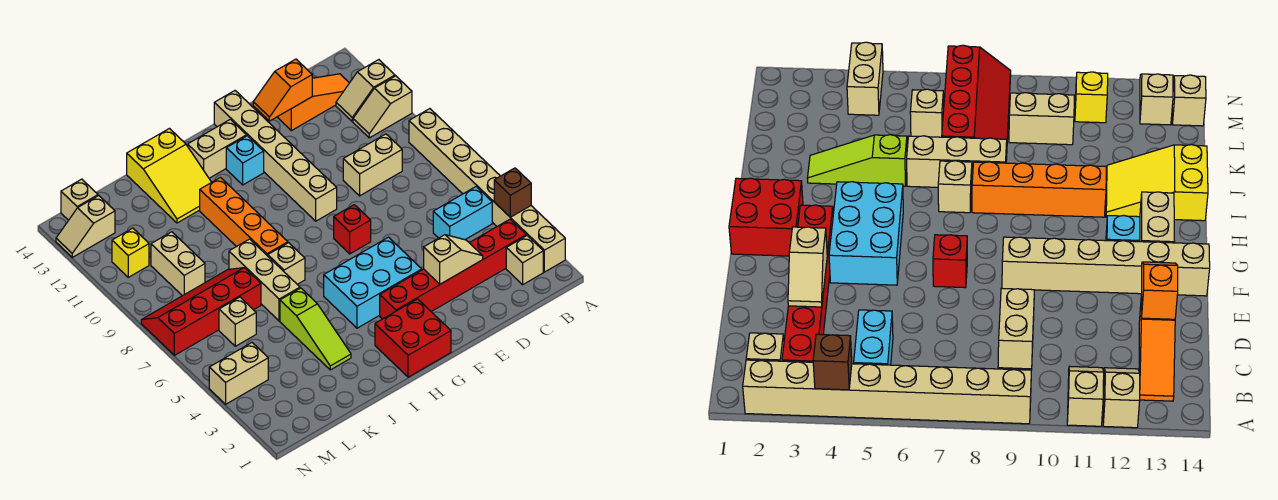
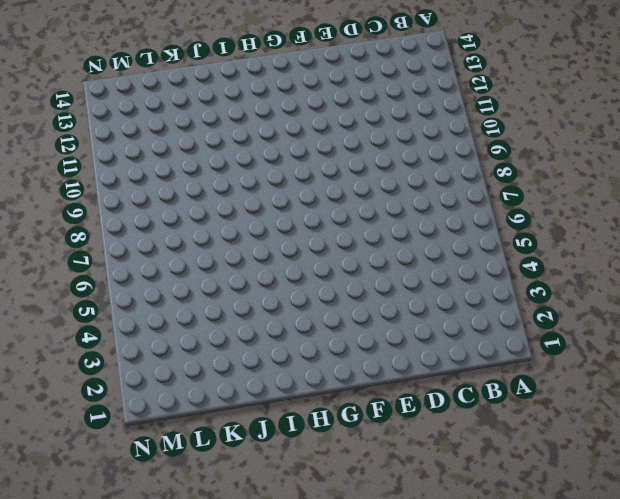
none -> tan 1x8 brick [409,109,565,272]
none -> tan 1x2 slope [353,76,412,138]
none -> tan 1x2 slope [336,60,395,121]

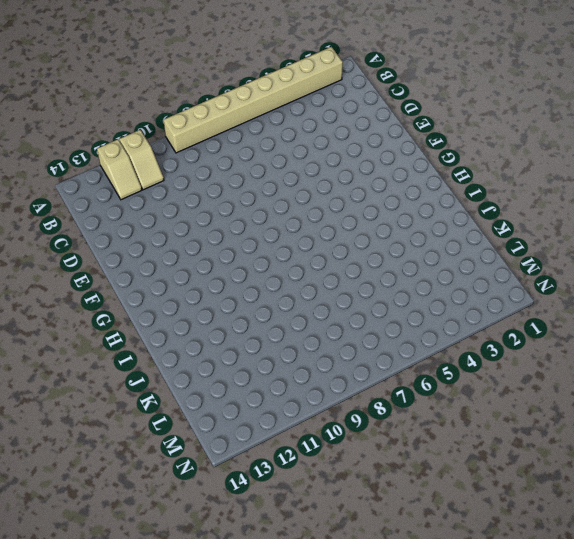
none -> tan 1x1 brick [506,236,543,285]
none -> red 1x6 brick [380,219,526,319]
none -> cyan 1x2 brick [433,187,492,240]

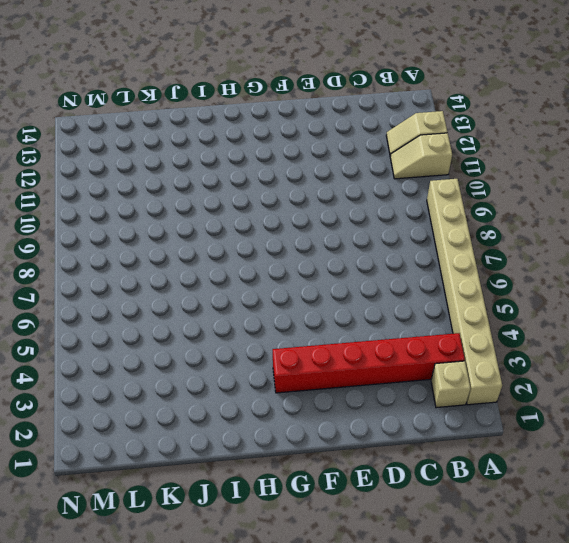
none -> cyan 1x2 brick [433,187,492,240]
none -> orange 1x3 slope [277,74,349,131]
none -> tan 1x2 brick [343,134,402,196]

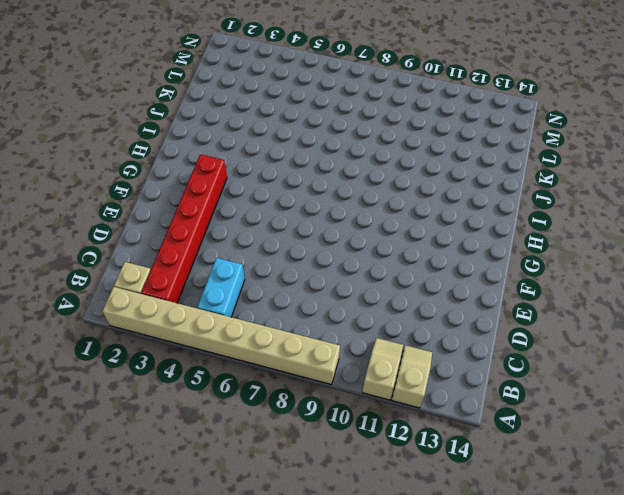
none -> orange 1x3 slope [277,74,349,131]
none -> tan 1x2 brick [343,134,402,196]
none -> cyan 2x3 brick [324,237,422,328]

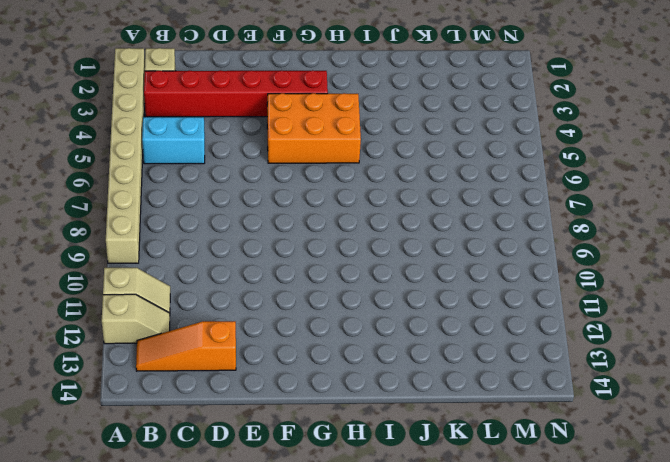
orange 2x3 brick [267,93,361,163] -> cyan 2x3 brick [324,237,422,328]
none -> tan 1x2 brick [343,134,402,196]
none -> red 1x1 brick [334,205,371,254]
none -> tan 1x6 brick [214,91,337,221]

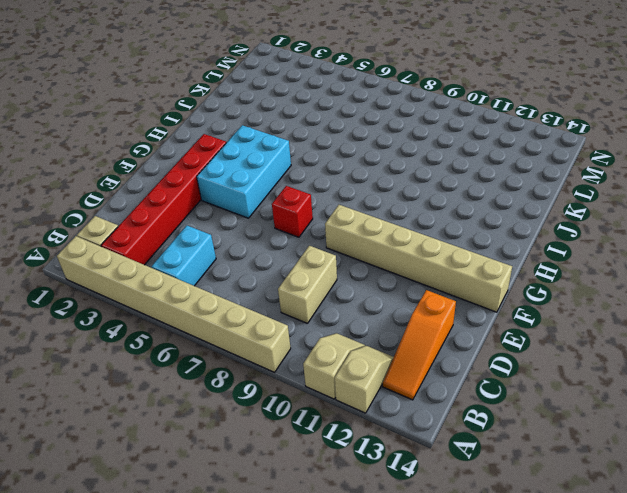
none -> red 2x2 brick [375,299,451,377]
none -> cyan 1x1 brick [226,136,264,185]
none -> tan 1x2 brick [188,119,247,178]

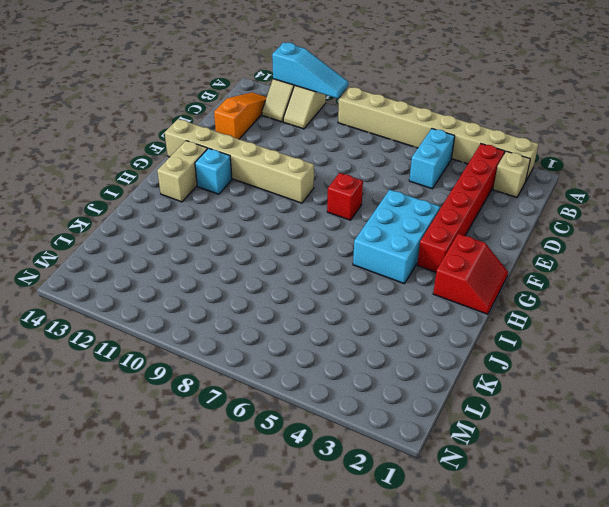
cyan 1x3 slope [272,42,348,98] -> none
red 2x2 slope [433,234,508,314] -> red 2x2 brick [375,299,451,377]
none -> tan 1x2 brick [343,134,402,196]
none -> tan 1x1 brick [268,243,305,284]
none -> orange 1x4 brick [200,177,288,256]

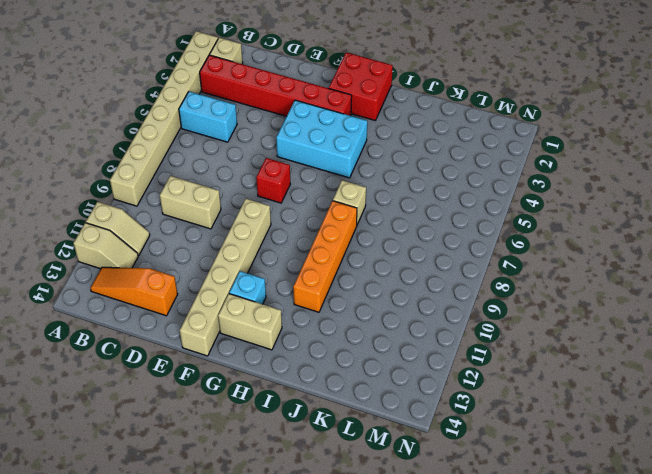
none -> yellow 2x3 slope [127,128,212,223]
none -> lime 1x3 slope [280,288,351,370]
none -> tan 1x3 brick [229,239,300,321]

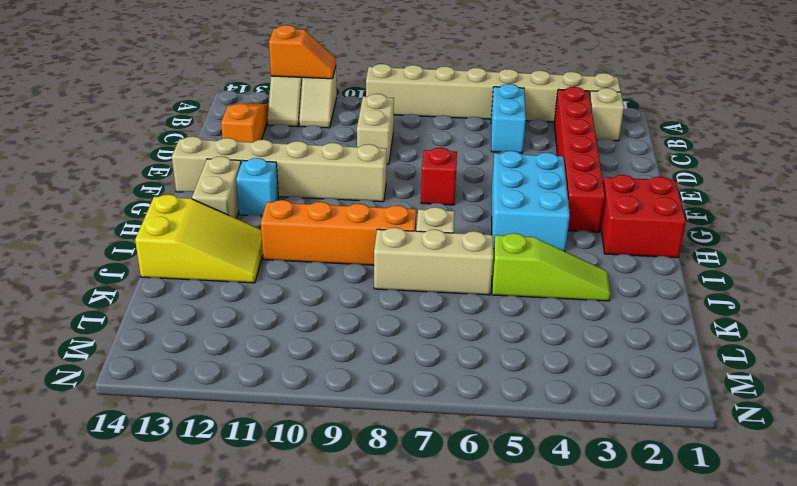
orange 1x2 slope [269,25,336,79] -> orange 1x2 slope turned to [253,59,312,121]
none -> red 2x4 slope [141,268,261,355]
none -> tan 1x1 brick [219,297,256,346]
none -> tan 1x2 brick [151,232,205,296]

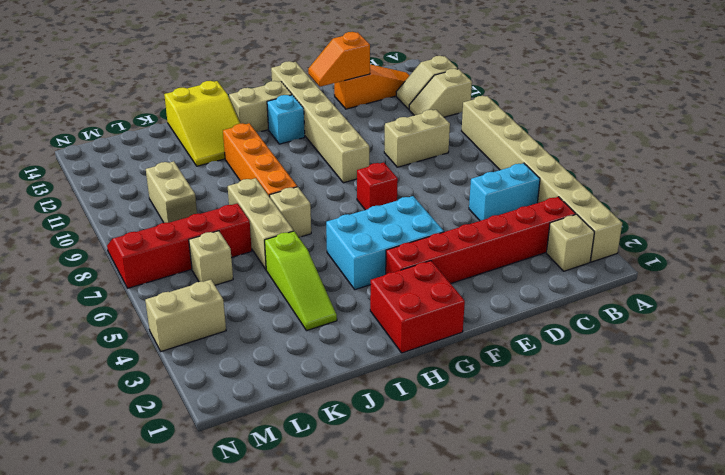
none -> yellow 1x1 brick [112,228,149,277]
none -> tan 1x2 slope [56,196,115,257]
none -> tan 1x1 brick [61,179,98,220]

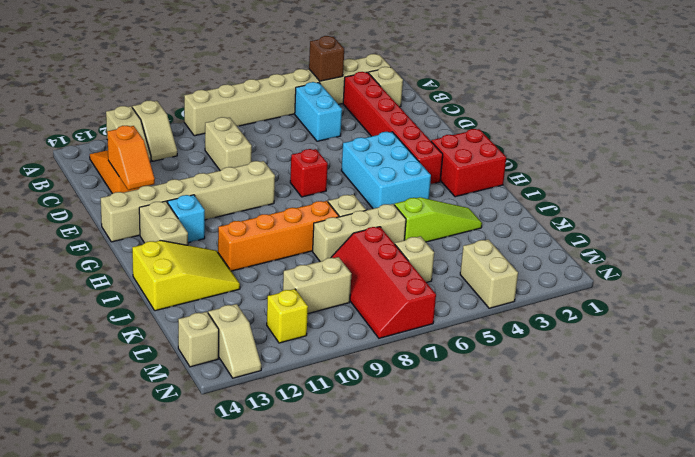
none -> tan 1x2 slope [424,235,483,284]

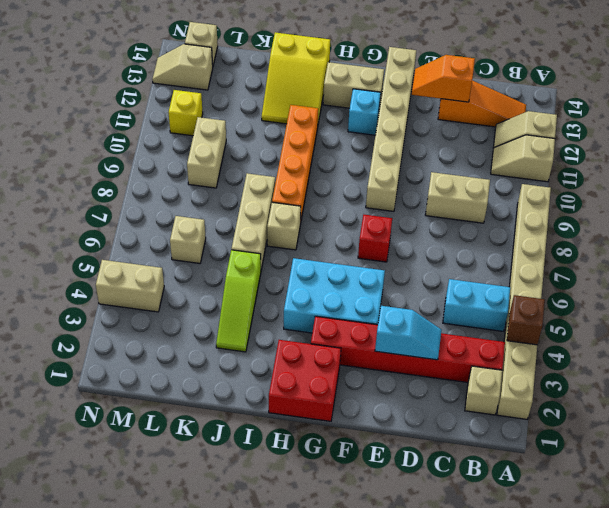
cyan 1x2 slope [375,306,442,360] -> tan 1x2 slope [424,235,483,284]
none -> red 2x4 slope [141,268,261,355]

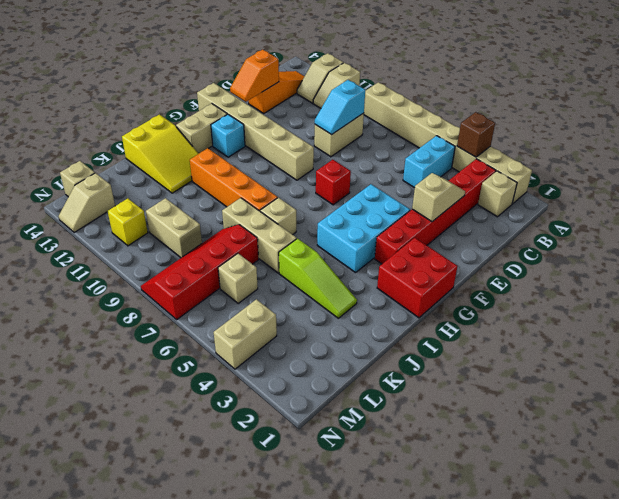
cyan 1x2 slope [315,80,365,135] -> none

